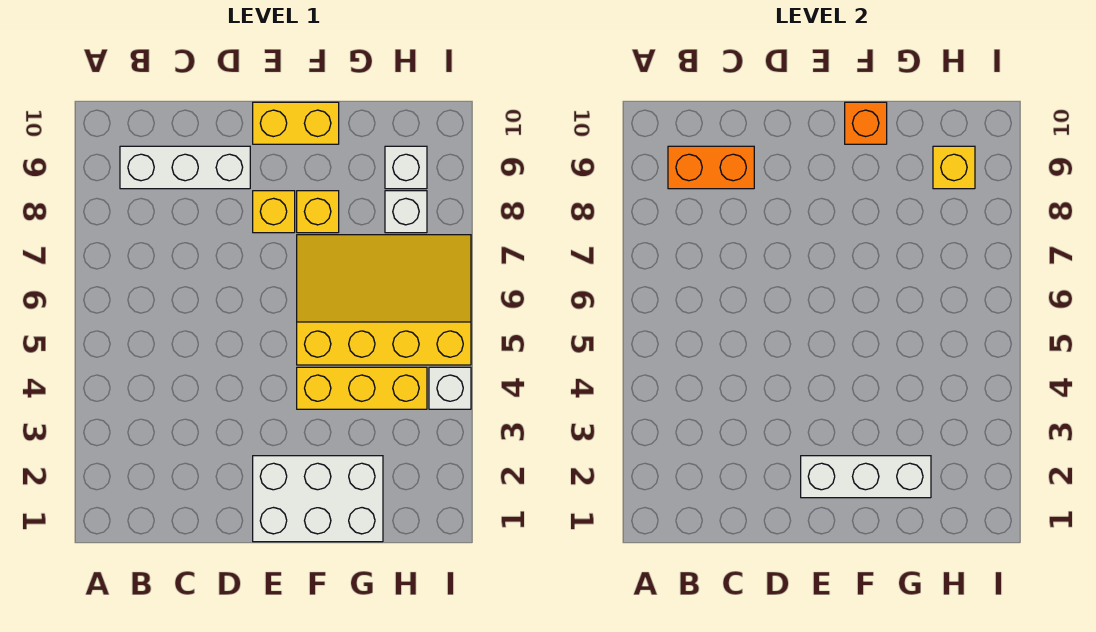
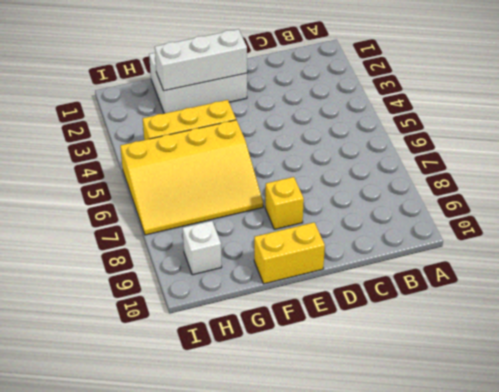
none -> white 1x3 brick [120,146,250,189]
none -> yellow 1x1 brick [297,191,339,233]
none -> white 1x1 brick [385,191,427,233]

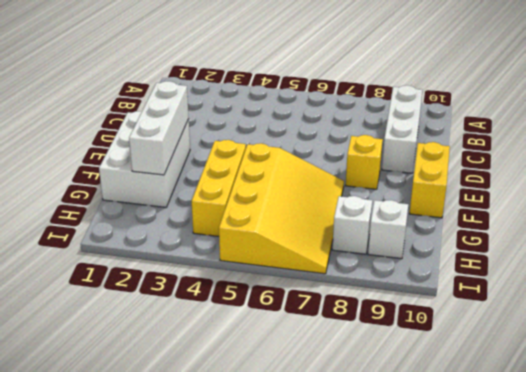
none -> yellow 1x1 brick [297,191,339,233]
none -> white 1x1 brick [429,367,471,409]
none -> orange 1x2 brick [668,146,754,189]

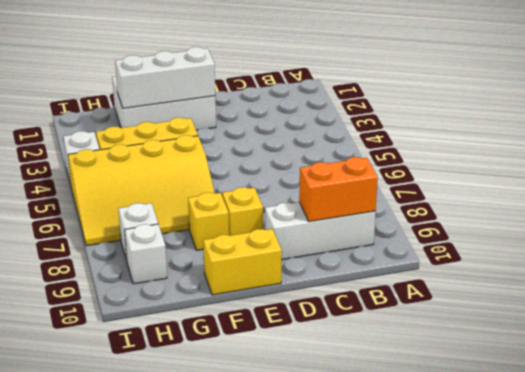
none -> orange 1x1 brick [845,102,887,144]
none -> yellow 1x1 brick [933,146,975,189]

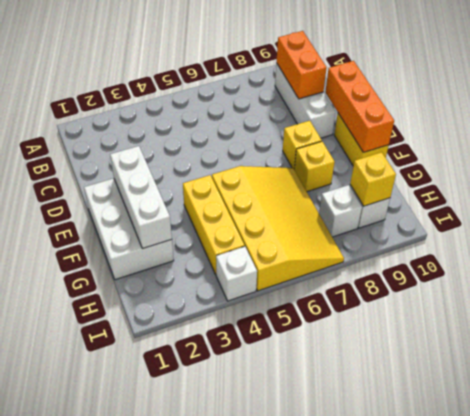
orange 1x3 brick [325,61,394,152] -> orange 1x1 brick [845,102,887,144]

